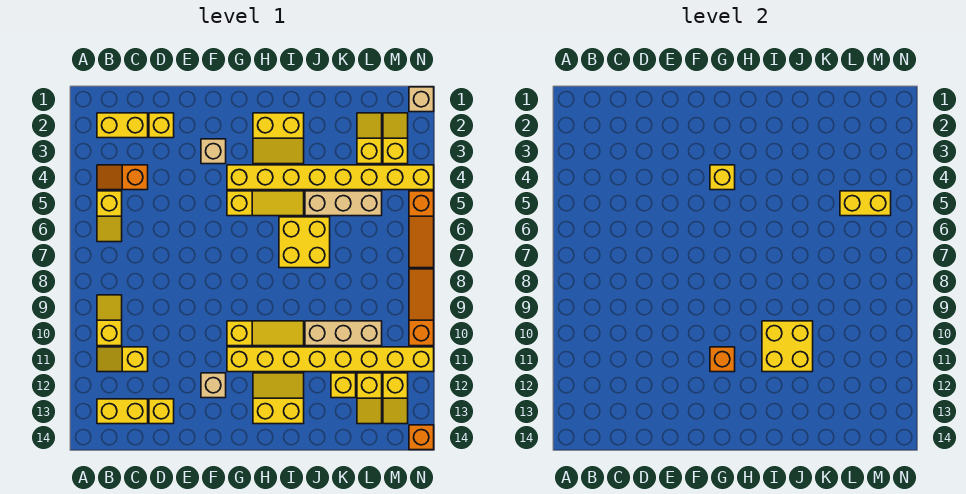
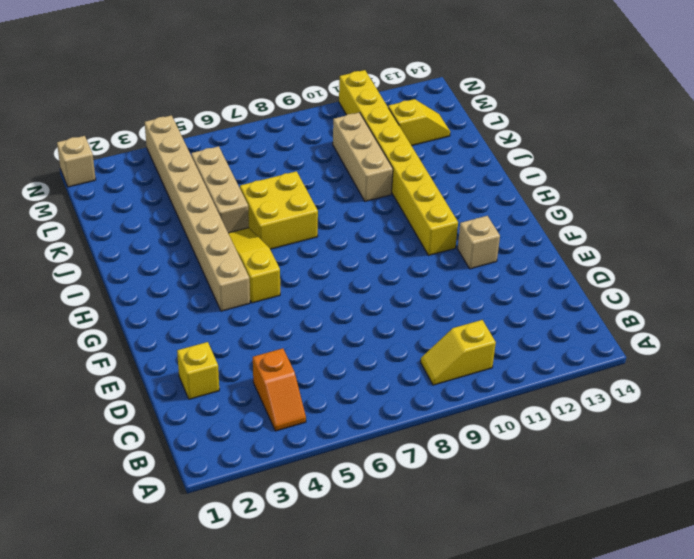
tan 1x8 brick [145,115,250,311] -> yellow 1x8 brick [227,165,434,190]
none -> yellow 1x2 brick [97,113,148,138]
none -> yellow 1x2 slope [97,191,122,242]
none -> yellow 1x2 slope [97,347,148,372]
none -> yellow 1x2 brick [97,399,148,424]

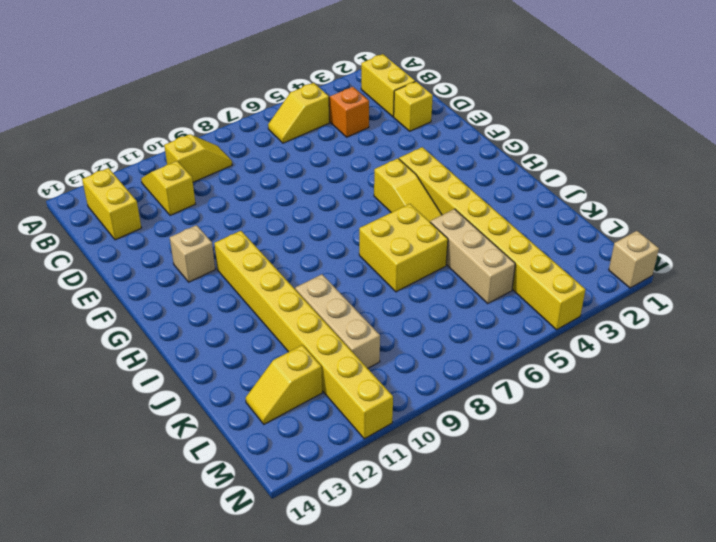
none -> yellow 1x1 brick [149,399,174,424]
none -> tan 1x1 brick [201,139,226,164]
none -> yellow 1x3 slope [227,321,304,346]
none -> yellow 2x2 slope [253,113,304,164]

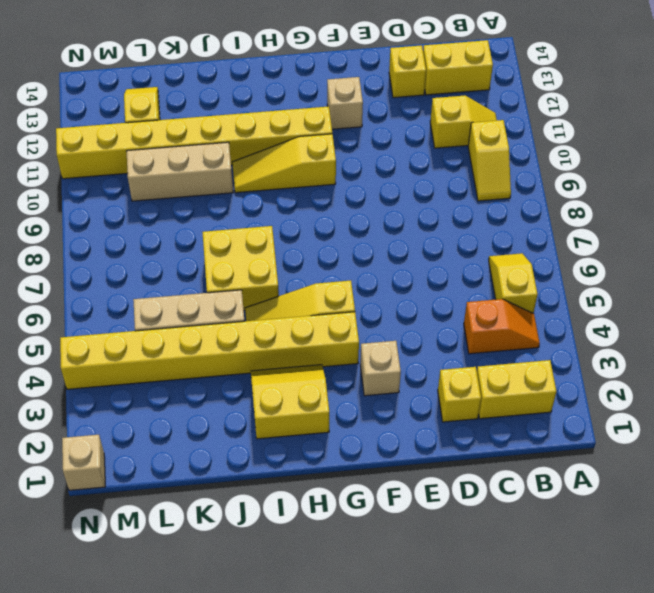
none -> yellow 2x2 slope [253,373,304,424]
none -> yellow 1x1 brick [331,373,356,398]
none -> yellow 1x2 slope [357,113,382,164]
none -> yellow 1x2 slope [383,113,408,164]

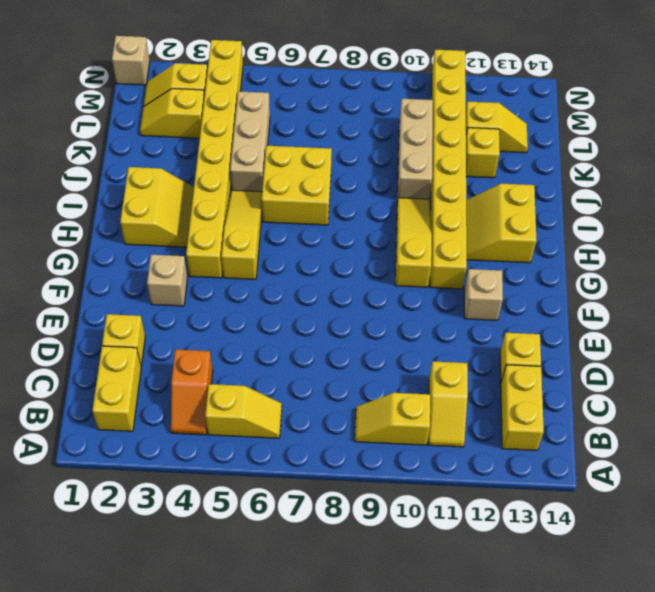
none -> yellow 1x2 slope [383,373,408,424]
none -> orange 1x3 slope [409,191,434,268]
none -> orange 1x3 slope [409,269,434,346]
none -> orange 1x1 brick [409,425,434,450]

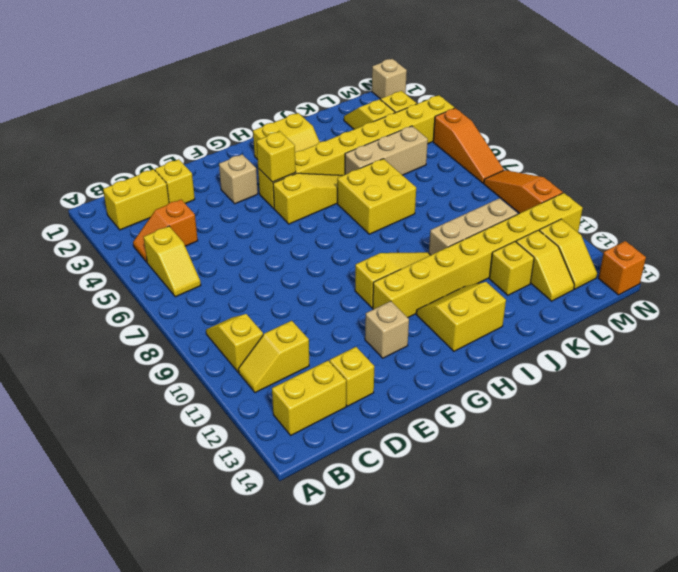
none -> orange 1x1 brick [710,347,735,372]
none -> yellow 2x2 brick [762,321,813,372]
none -> yellow 1x2 brick [840,191,891,216]

